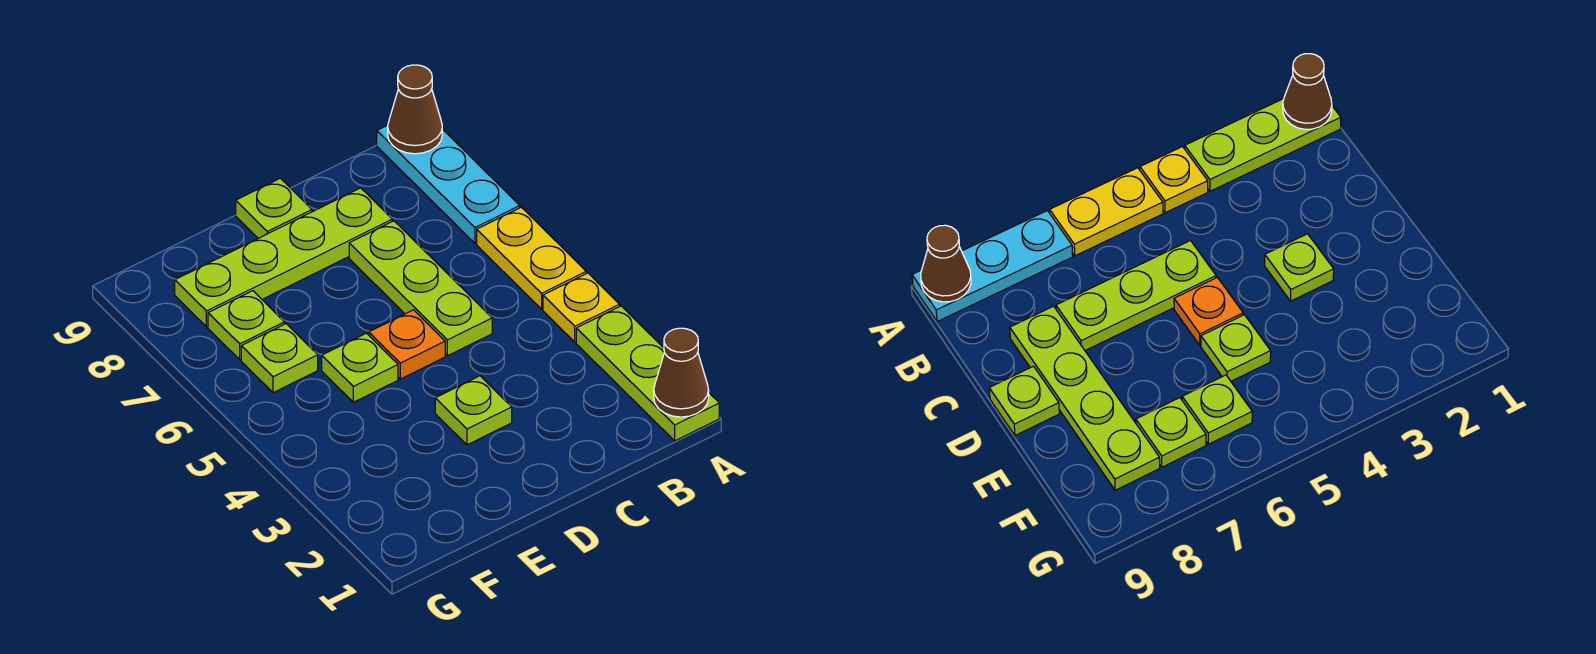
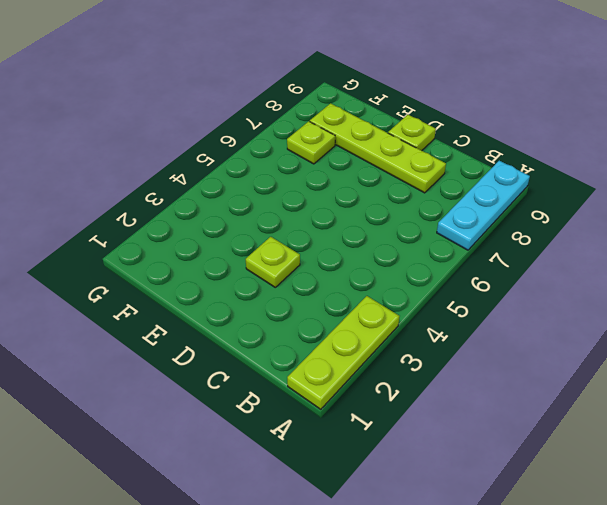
none -> yellow 1x1 plate [543,273,620,342]
none -> yellow 1x2 plate [477,207,586,309]
none -> lime 1x3 plate [349,221,492,356]

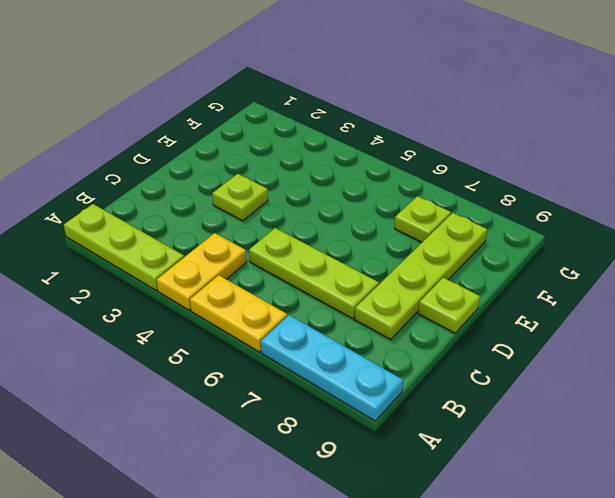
yellow 1x2 plate [157,233,247,310] -> yellow 1x1 plate [543,273,620,342]
none -> orange 1x1 plate [369,310,445,379]
none -> lime 1x1 plate [322,333,398,402]
none -> lime 1x1 plate [241,324,318,393]

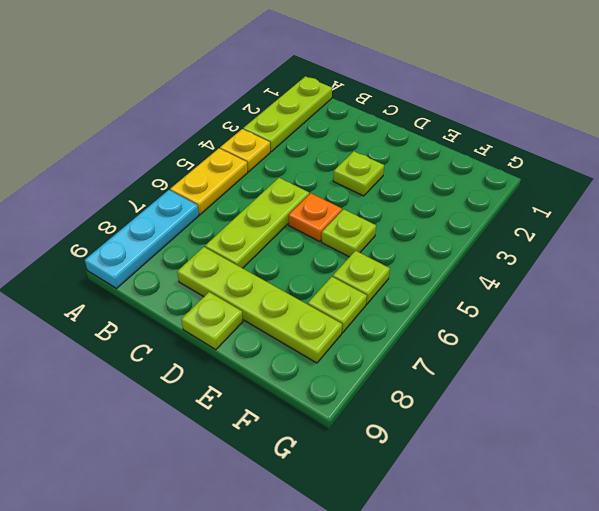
none -> brown 1x1 cone [654,328,709,417]
none -> brown 1x1 cone [388,65,442,154]

